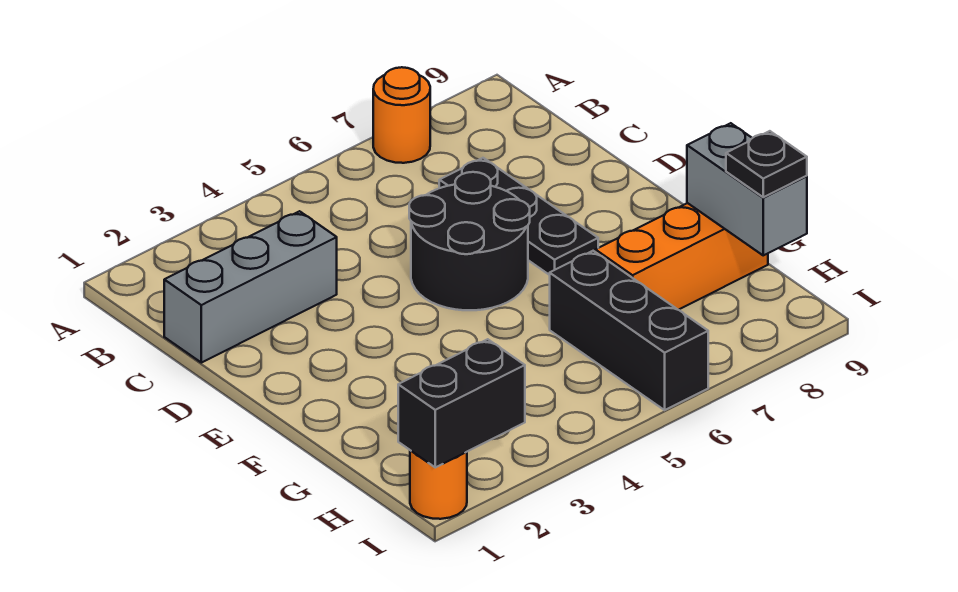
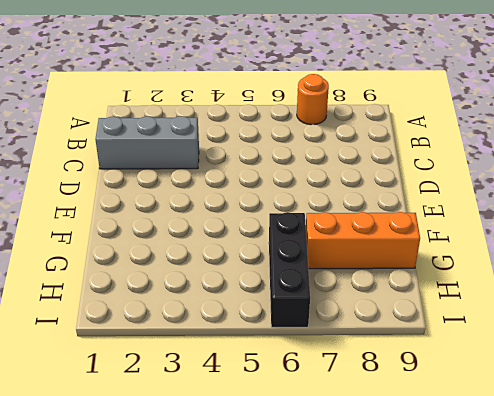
none -> black 1x3 plate [439,158,598,275]
none -> black 2x2 round brick [409,172,530,310]

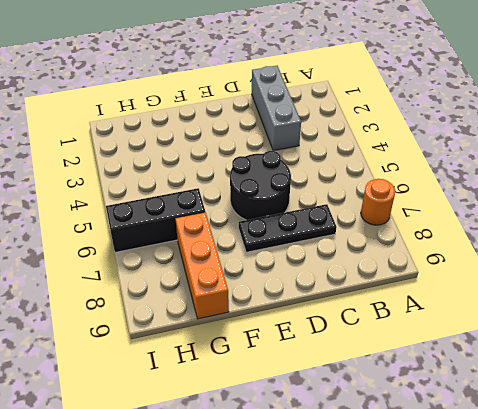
none -> orange 1x1 round brick [410,450,467,519]
none -> grey 1x2 brick [687,123,807,255]

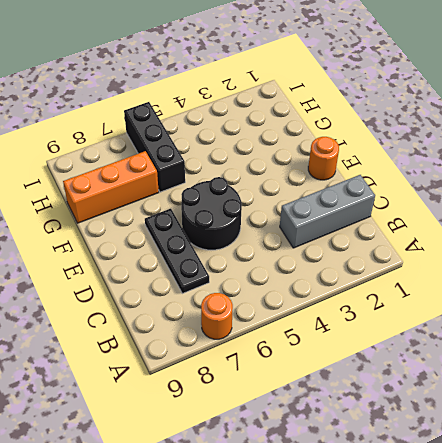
orange 1x1 round brick [308,137,339,180] -> orange 1x1 round brick moved to [410,450,467,519]
none -> grey 1x2 brick [687,123,807,255]
none -> black 1x2 brick [398,339,525,467]

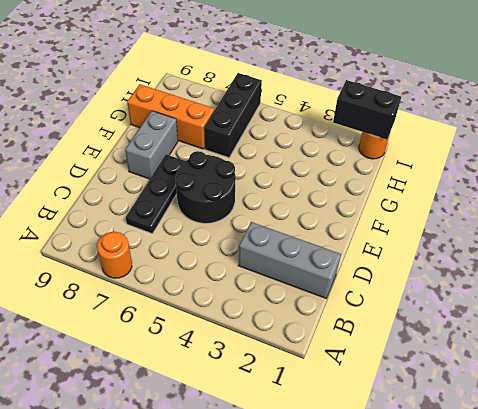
grey 1x2 brick [125,111,178,179] -> grey 1x2 brick moved to [687,123,807,255]
none -> black 1x1 plate [726,131,807,197]

